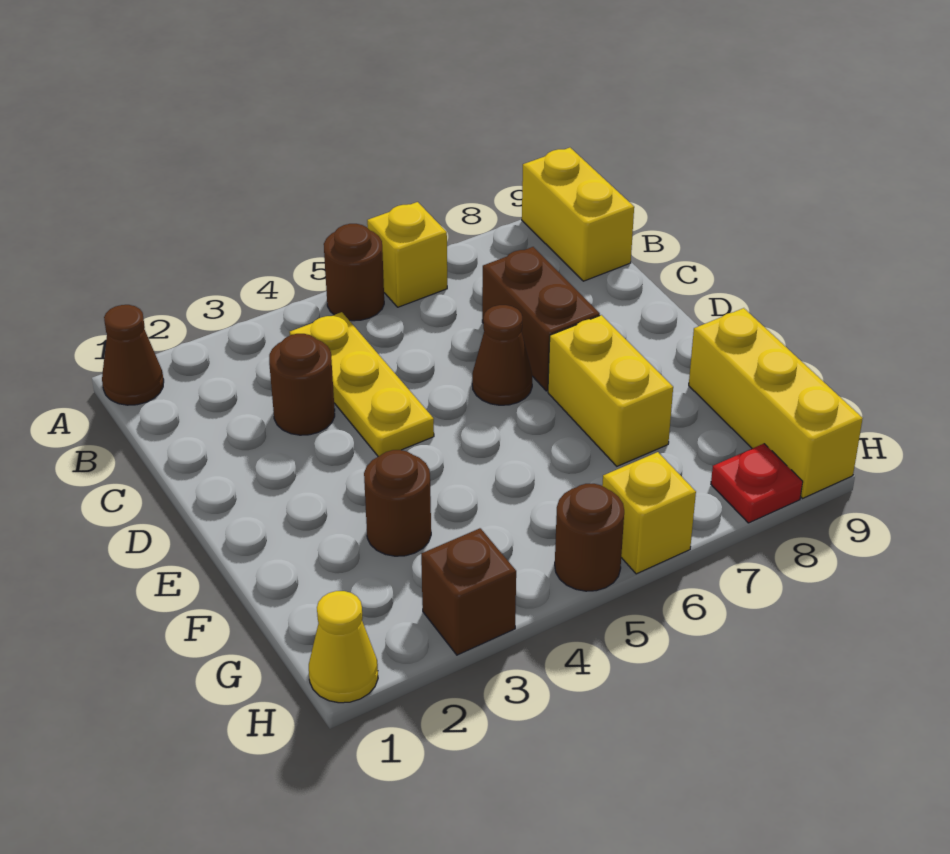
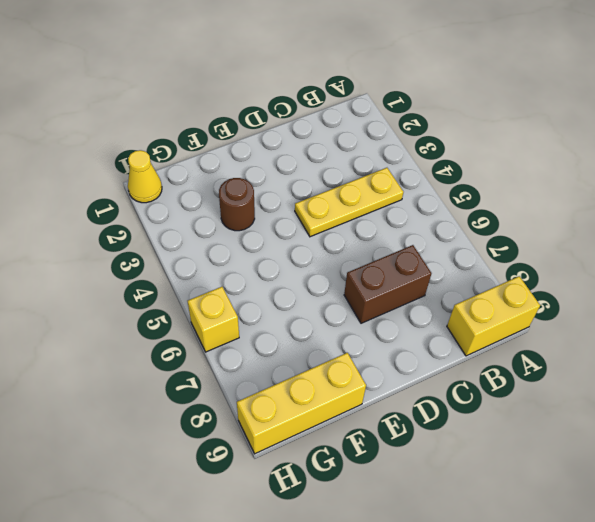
none -> brown 1x1 cone [102,305,164,405]
none -> brown 1x1 round brick [324,224,384,321]
none -> yellow 1x1 brick [367,202,447,307]

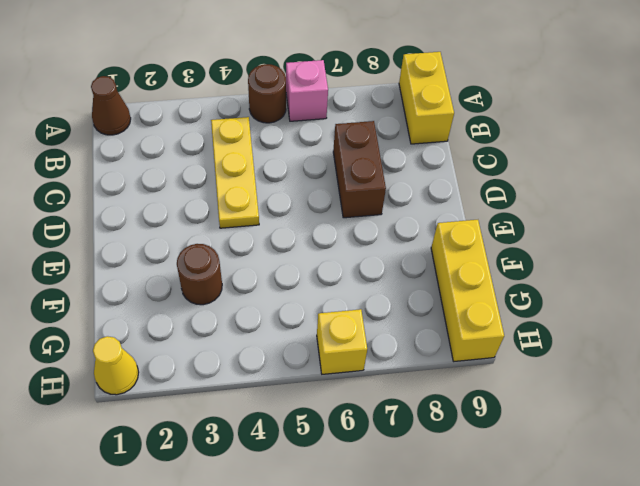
pink 1x1 brick [286,60,328,121] -> yellow 1x1 brick [367,202,447,307]
none -> brown 1x1 round brick [269,334,335,435]
none -> brown 1x1 cone [472,305,532,405]
none -> yellow 1x2 brick [548,315,673,466]

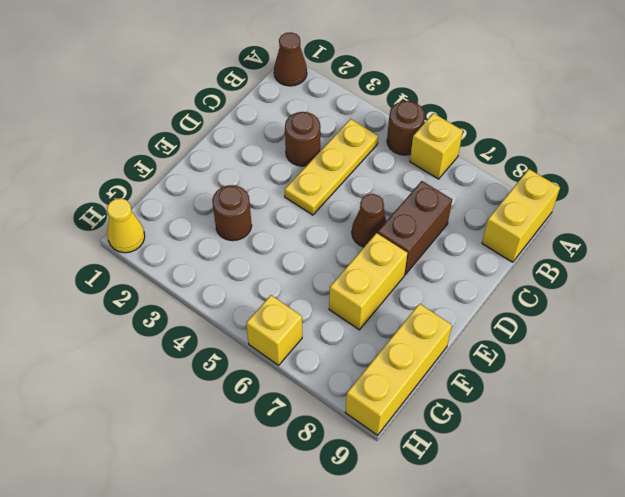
none -> brown 1x1 brick [421,528,516,655]
none -> brown 1x1 round brick [555,484,624,591]
none -> red 1x1 plate [711,444,803,523]

